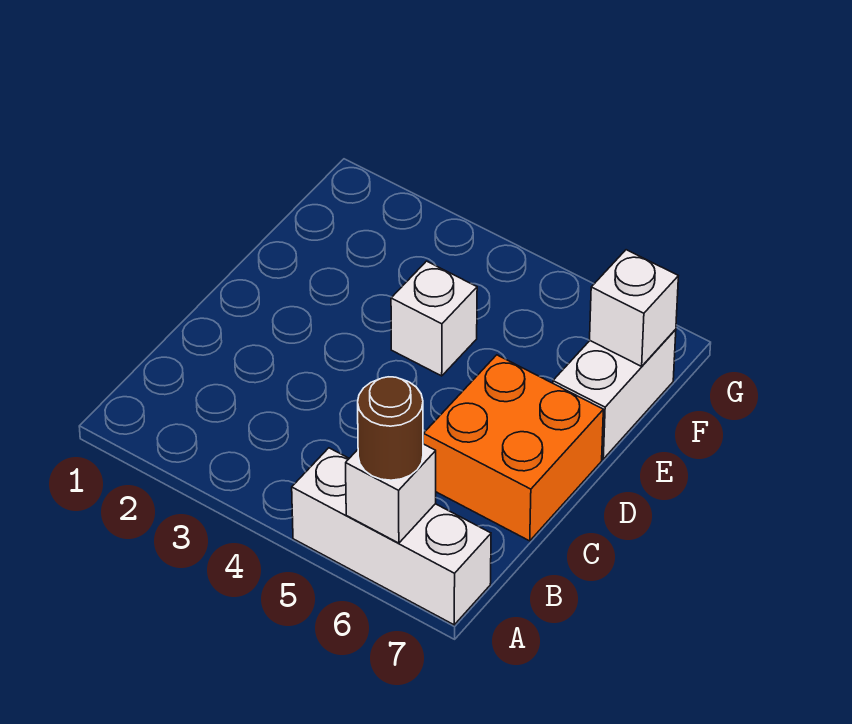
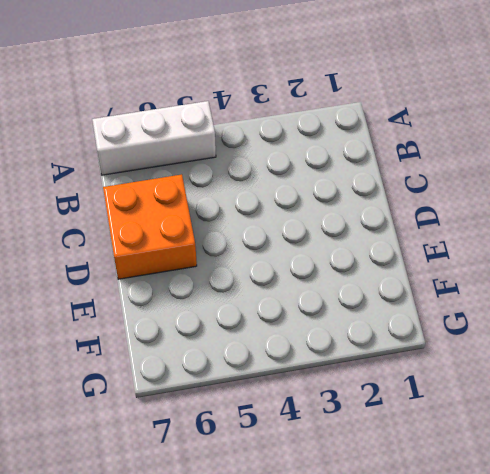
none -> white 1x1 brick [391,261,477,376]
none -> white 1x2 brick [553,329,676,459]

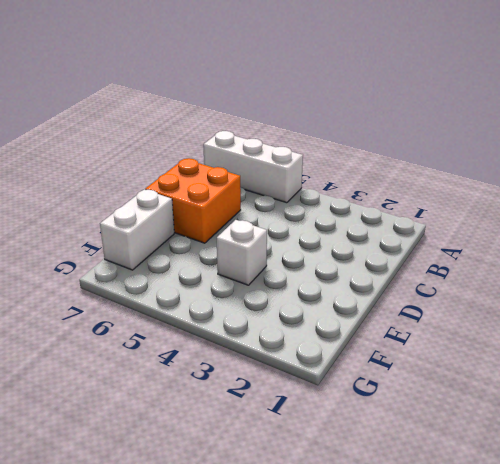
none -> white 1x1 brick [346,444,436,543]
none -> white 1x1 brick [590,250,678,366]

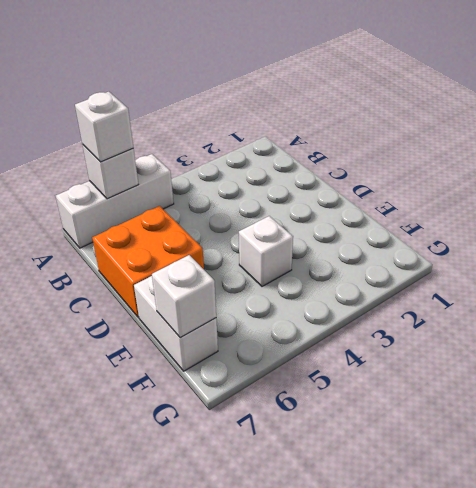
white 1x1 brick [75,92,134,162] -> brown 1x1 round brick [358,377,423,480]

